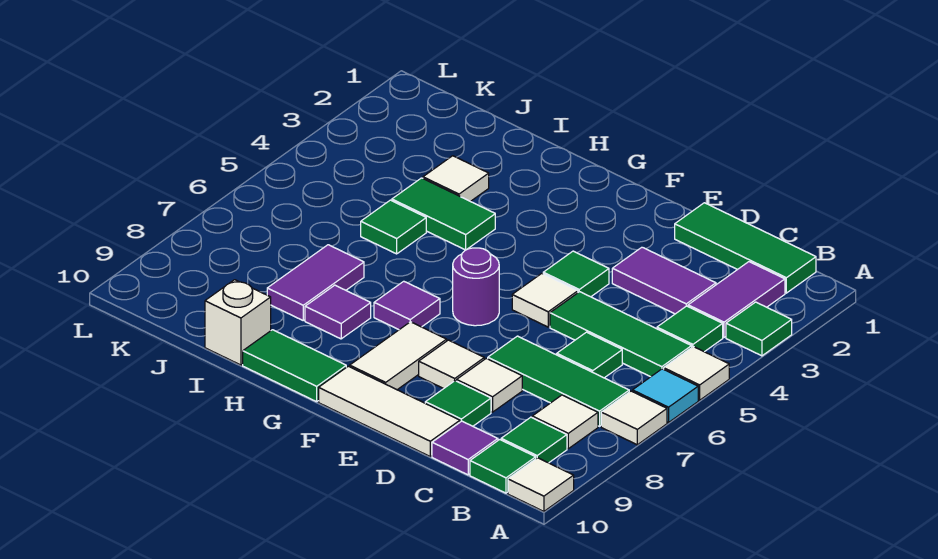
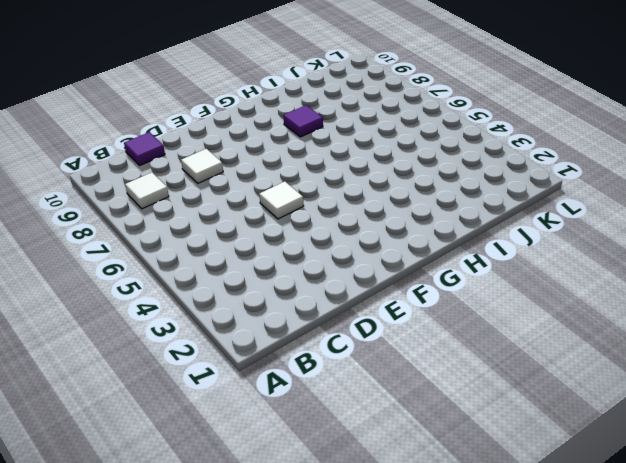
none -> green 1x1 tile [726,302,792,356]
none -> white 1x1 tile [664,347,729,400]
none -> cyan 1x1 tile [633,369,698,423]
none -> white 1x1 tile [601,391,667,445]

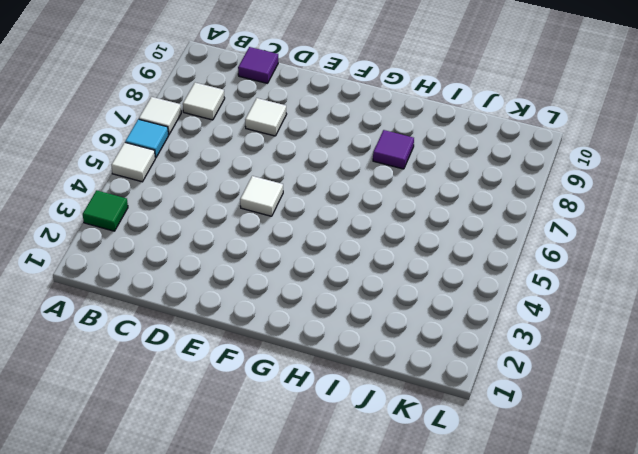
none -> white 1x1 tile [508,458,574,511]
none -> green 1x3 tile [675,203,816,293]
none -> purple 1x2 tile [688,262,785,337]
none -> green 1x1 tile [657,306,723,352]

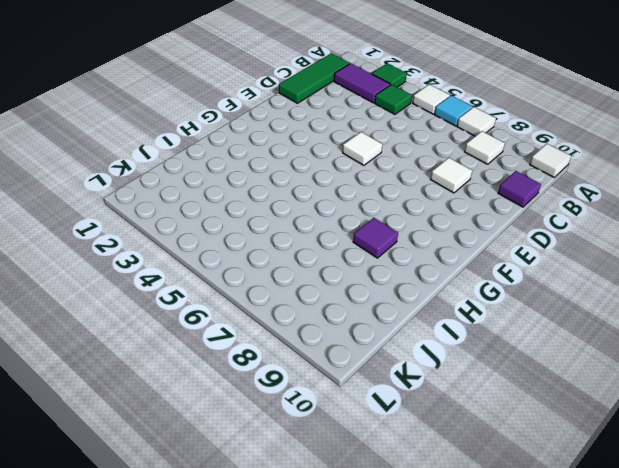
none -> green 1x3 tile [550,292,692,377]
none -> green 1x3 tile [488,336,629,426]
none -> green 1x1 tile [501,417,567,463]
none -> green 1x1 tile [470,440,536,493]

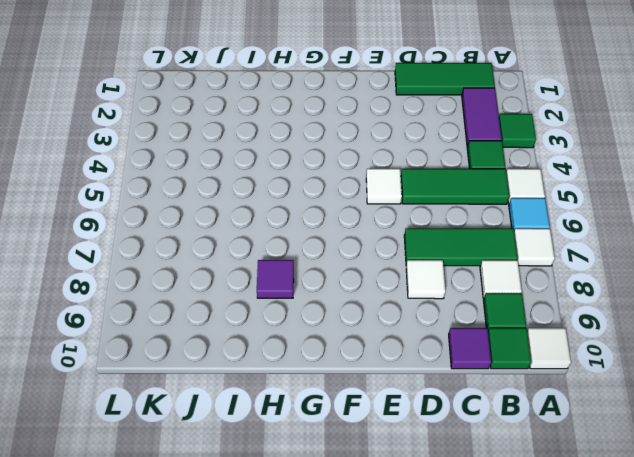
none -> purple 1x2 tile [612,247,716,314]
none -> green 1x1 tile [557,332,622,378]
none -> green 1x1 tile [425,381,491,426]
none -> white 1x3 tile [319,366,460,456]

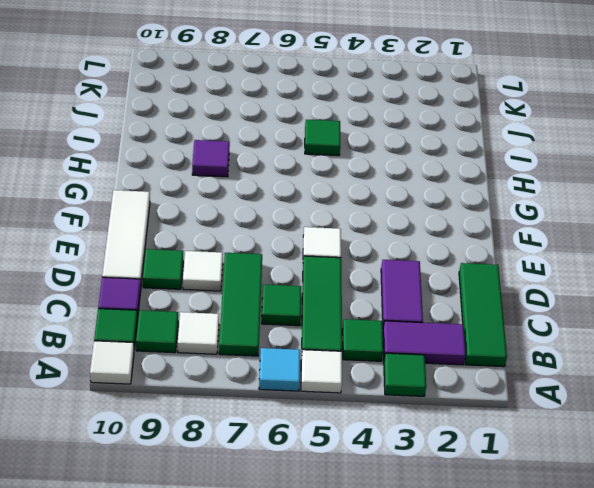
none -> white 1x1 tile [601,391,667,445]
none -> green 1x1 tile [543,251,609,297]
none -> white 1x1 tile [419,340,484,389]
none -> purple 1x1 round brick [453,248,499,326]

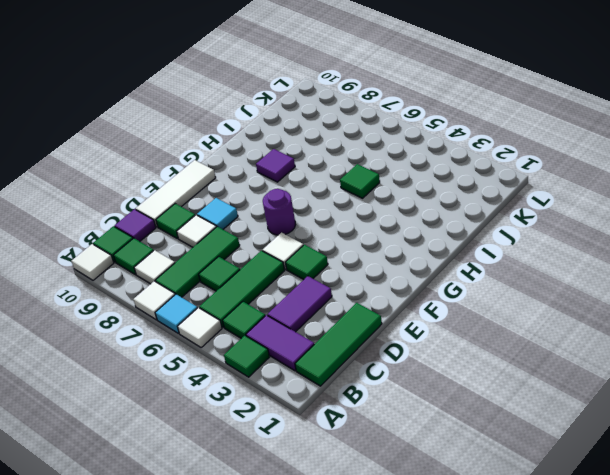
cyan 1x1 tile [197,198,238,229] -> white 1x1 tile [419,340,484,389]
none -> white 1x2 tile [350,322,447,390]
none -> purple 1x1 tile [374,281,440,330]
none -> green 1x2 tile [243,330,346,402]
none -> green 1x2 tile [392,178,495,250]

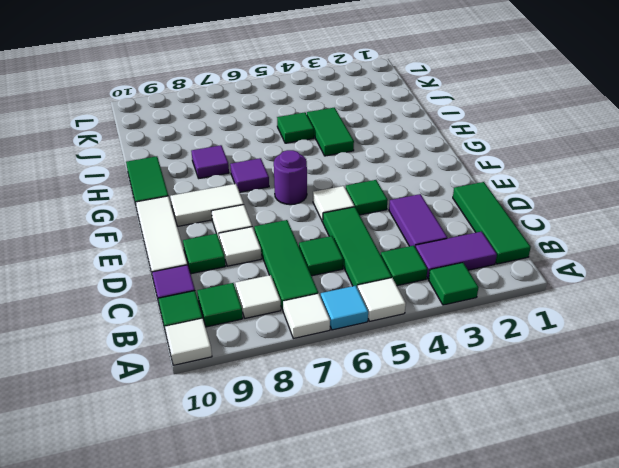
none -> white 1x1 tile [423,156,489,201]
none -> purple 1x2 tile [267,245,364,320]
none -> white 1x1 brick [205,280,271,365]

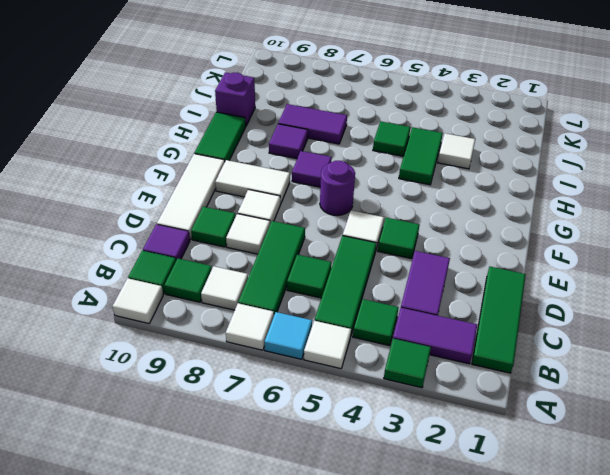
purple 1x1 brick [215,72,255,126] -> white 1x1 brick [205,280,271,365]

